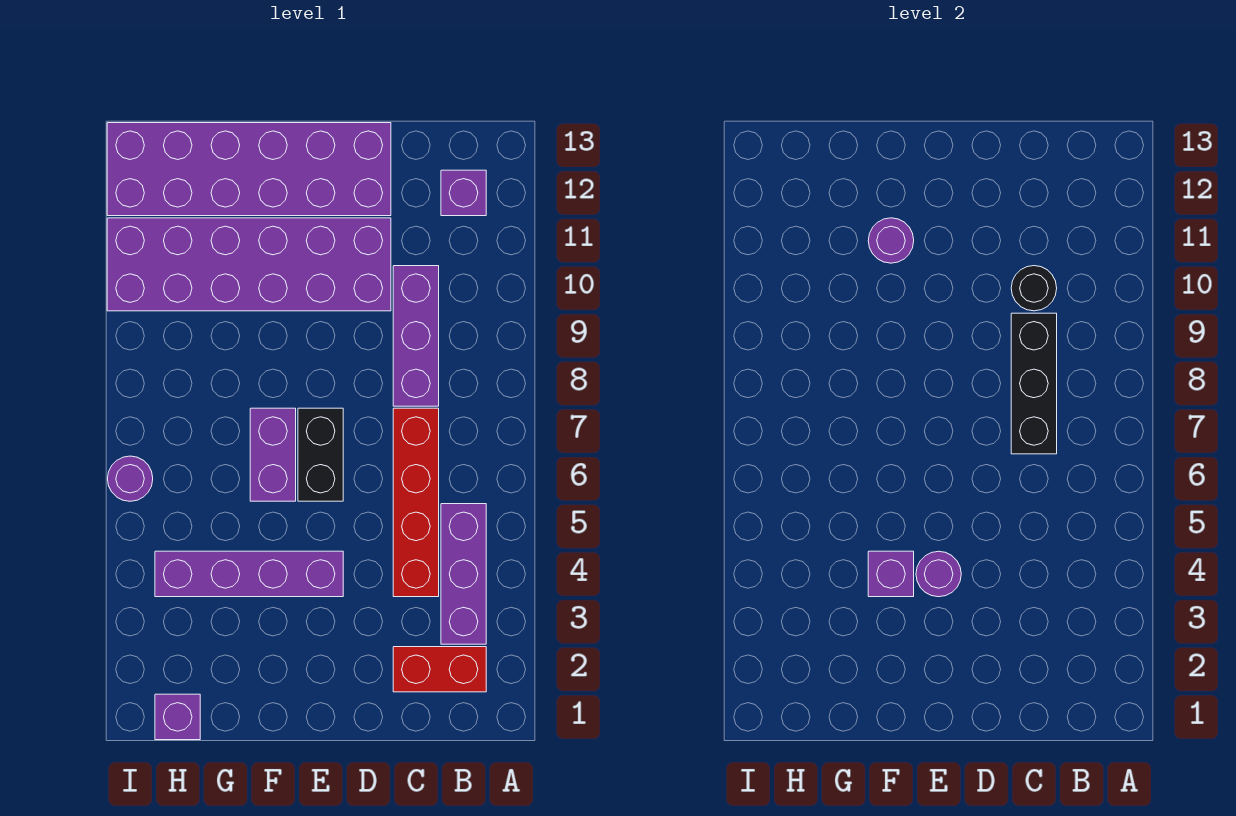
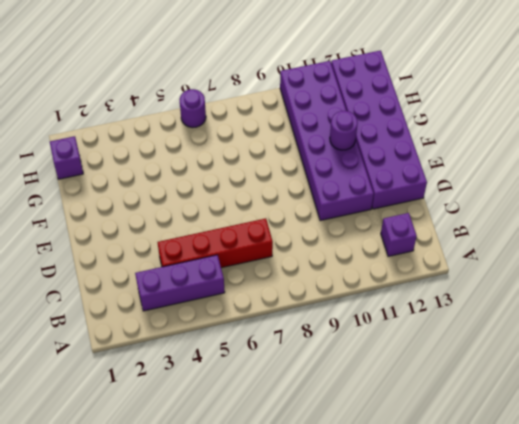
none -> red 1x2 brick [393,647,486,692]
none -> purple 1x3 brick [393,266,439,406]
none -> purple 1x4 brick [155,551,343,597]

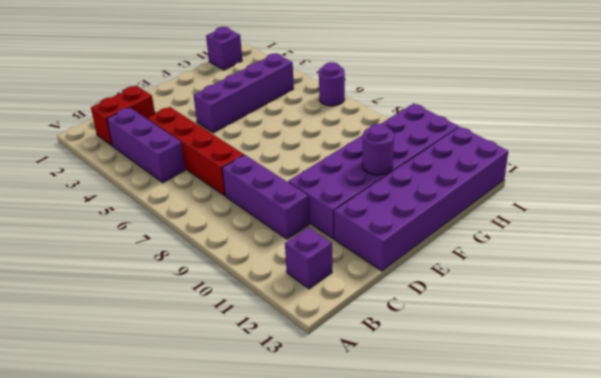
none -> black 1x2 brick [298,408,343,501]
none -> purple 1x2 brick [250,408,296,501]
none -> black 1x3 brick [1011,313,1057,454]

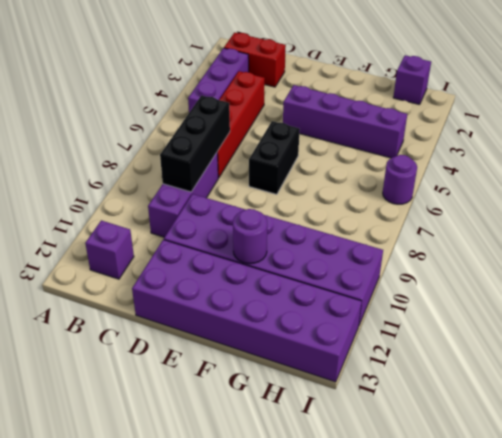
none -> purple 1x2 brick [250,408,296,501]
none -> black 1x1 round brick [1011,266,1057,311]
none -> purple 1x1 round brick [916,551,961,597]

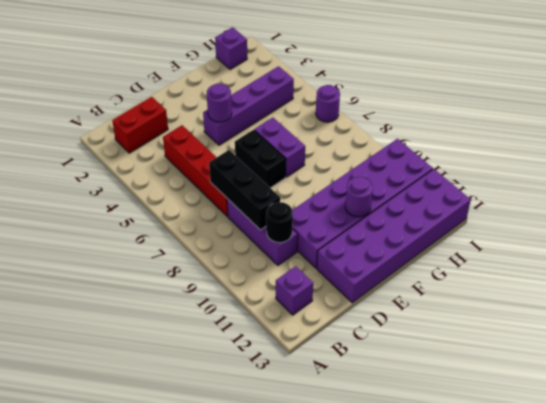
none -> purple 1x3 brick [441,504,486,644]
none -> purple 1x1 brick [868,551,914,597]

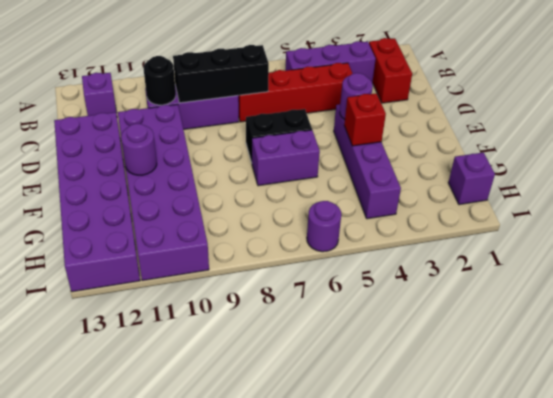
red 1x1 brick [344,93,386,146] -> purple 1x1 brick [868,551,914,597]

